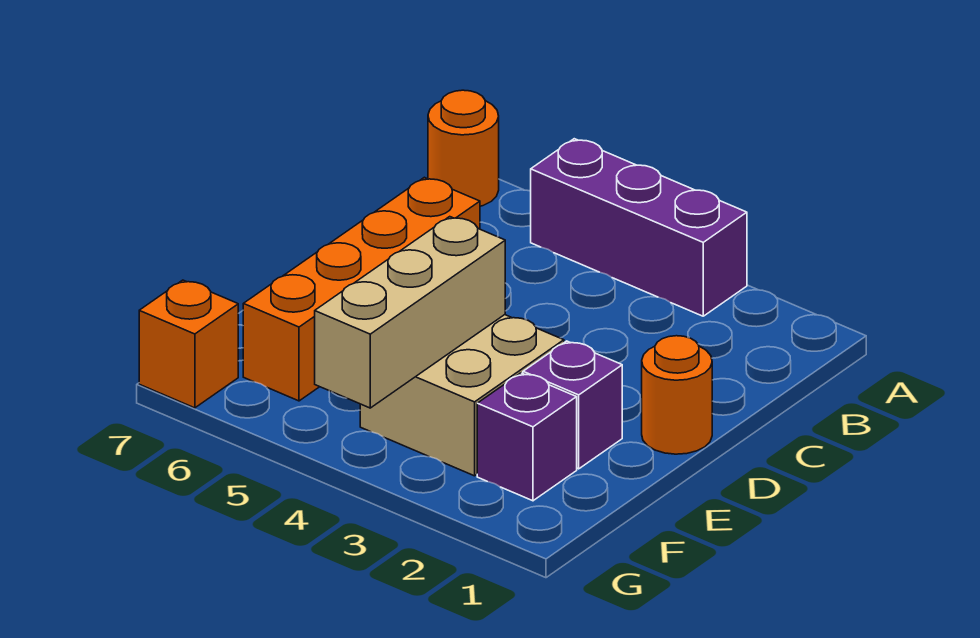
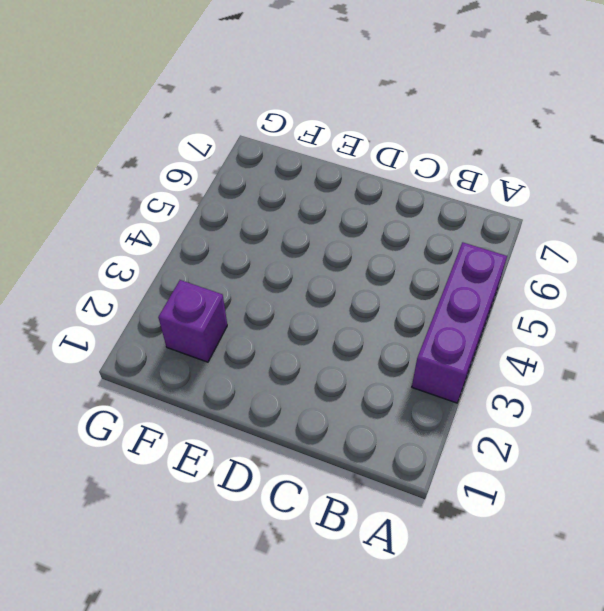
none -> orange 1x1 round brick [428,90,499,206]
none -> orange 1x4 brick [243,177,480,401]

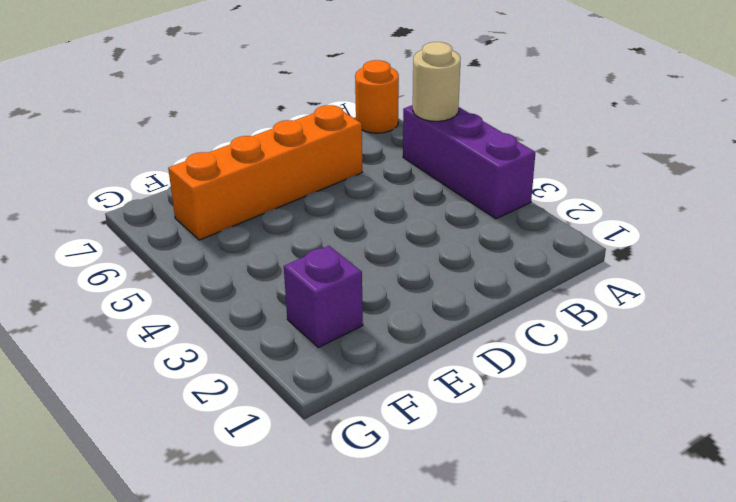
tan 1x1 round brick [413,42,461,121] -> none
none -> orange 1x1 round brick [642,336,712,454]
none -> purple 1x1 brick [523,341,622,469]

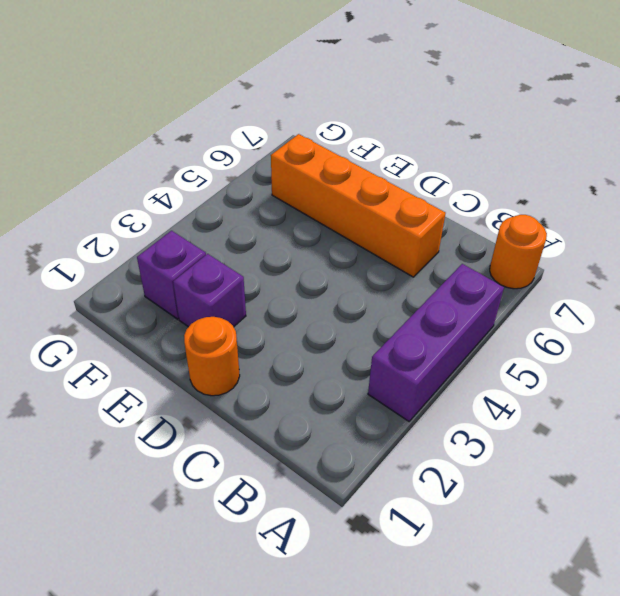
none -> tan 2x2 brick [360,315,564,476]
none -> orange 1x1 brick [139,280,238,408]

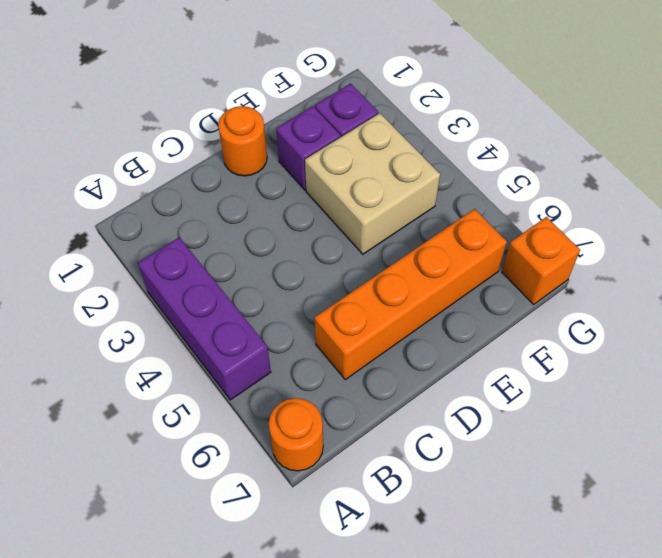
none -> tan 1x3 brick [315,217,505,408]

